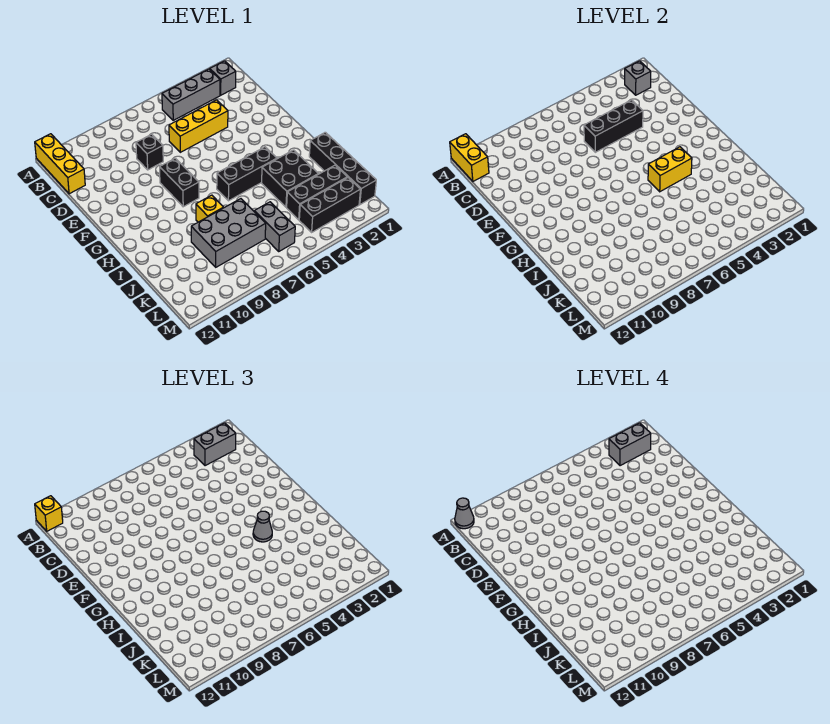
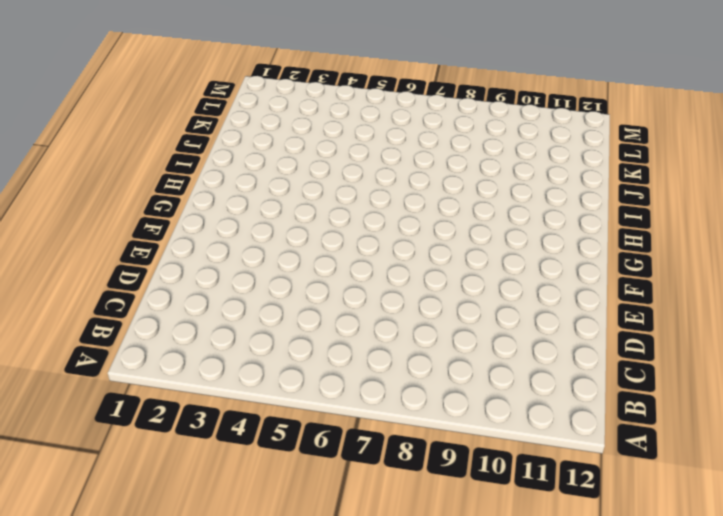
none -> yellow 1x3 brick [35,134,85,194]
none -> grey 1x1 brick [210,61,236,95]
none -> grey 1x3 brick [162,69,220,120]

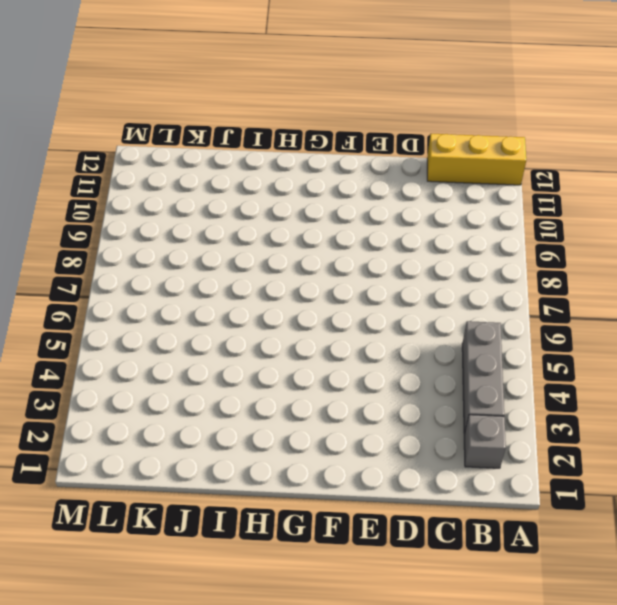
none -> yellow 1x3 brick [169,100,228,152]
none -> black 1x1 brick [136,134,163,170]
none -> black 1x2 brick [160,158,199,207]

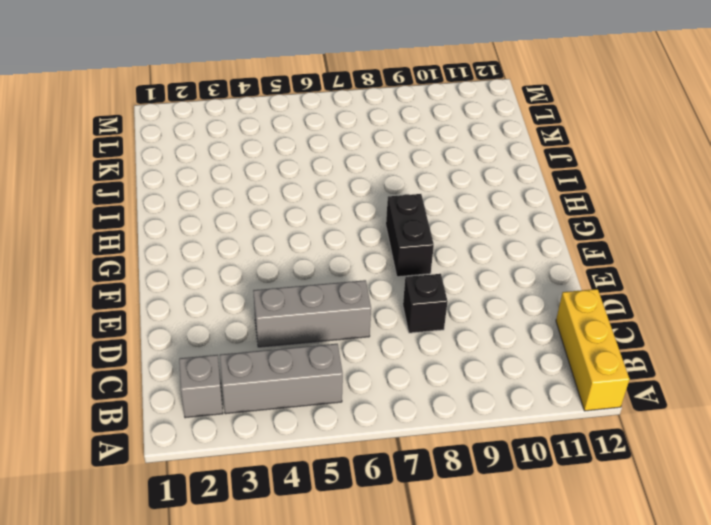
grey 1x3 brick [253,280,371,347] -> yellow 1x3 brick [169,100,228,152]
none -> black 1x3 brick [217,147,277,201]
none -> black 1x4 brick [309,132,376,205]
none -> black 2x2 brick [262,150,318,207]

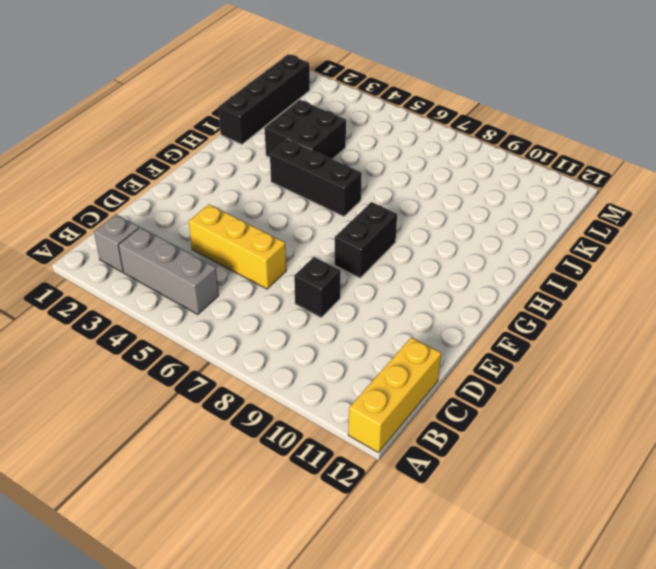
none -> yellow 1x1 brick [196,195,224,222]
none -> grey 2x3 brick [191,199,266,267]
none -> black 1x3 brick [287,165,347,220]

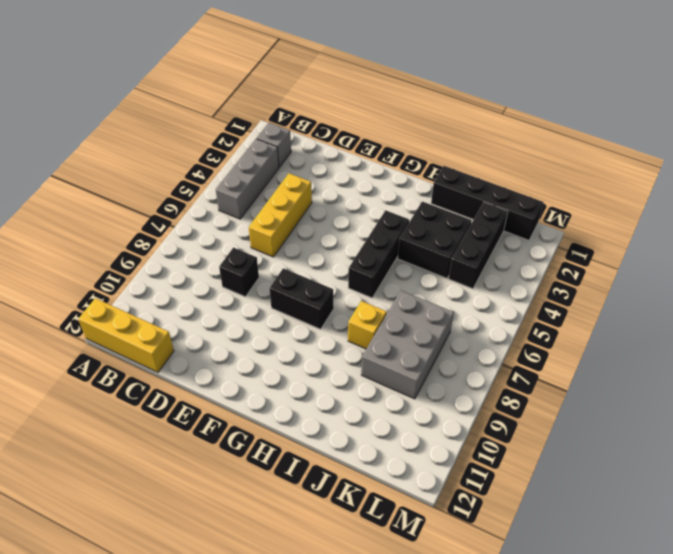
none -> grey 1x2 brick [254,202,295,251]
none -> black 1x3 brick [299,178,360,232]
none -> yellow 1x2 brick [450,134,489,181]

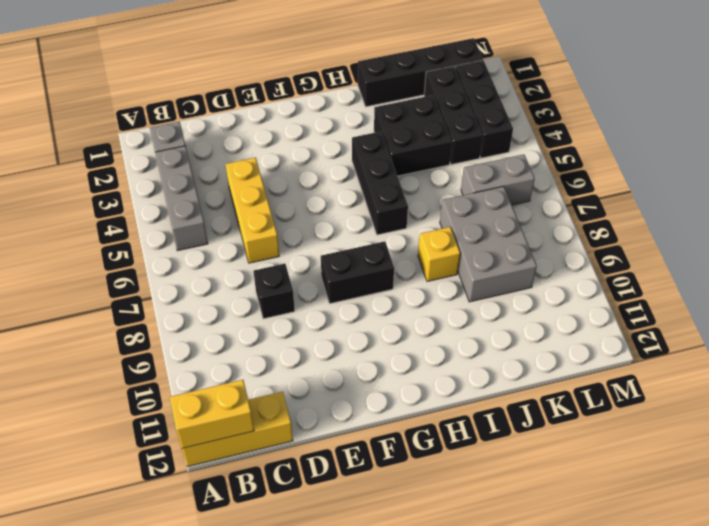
none -> grey 1x1 brick [625,61,651,95]
none -> black 1x3 brick [584,100,643,152]
none -> yellow 1x2 brick [648,147,692,192]

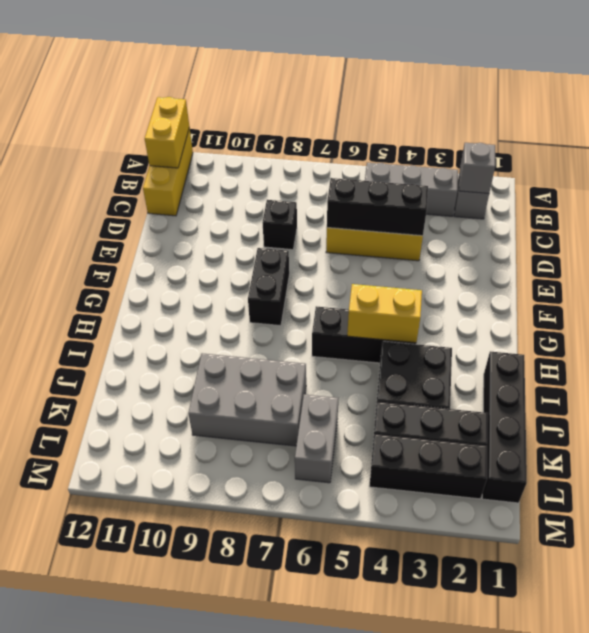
none -> yellow 1x1 brick [196,195,224,222]
none -> yellow 1x1 brick [35,496,63,531]
none -> grey 1x2 brick [194,423,236,466]

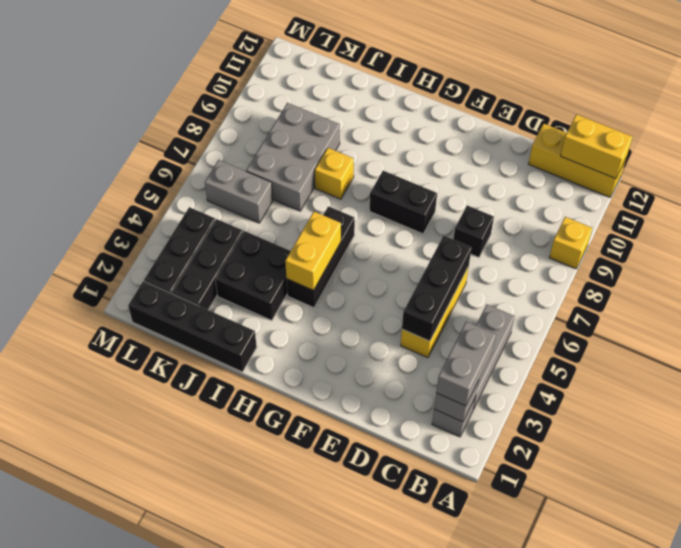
yellow 1x1 brick [549,217,592,269] -> yellow 1x1 brick moved to [35,496,63,531]
none -> grey 1x1 cone [253,511,272,542]
none -> grey 1x1 cone [455,498,474,529]
none -> grey 1x2 brick [609,423,651,466]

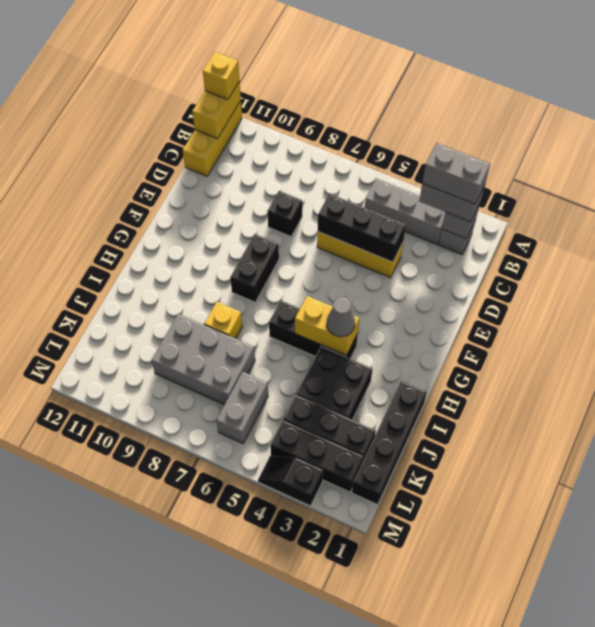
black 1x2 slope [258,456,323,506] -> none
none -> grey 1x1 cone [455,498,474,529]

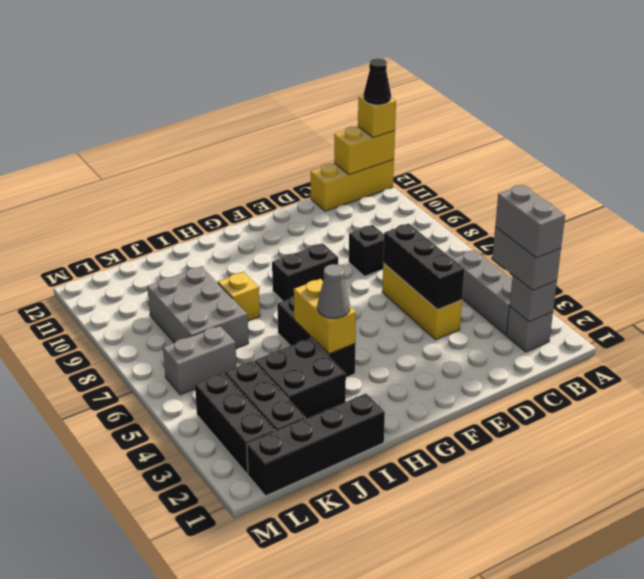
black 1x1 cone [364,59,391,105] -> grey 1x1 cone [455,498,474,529]

